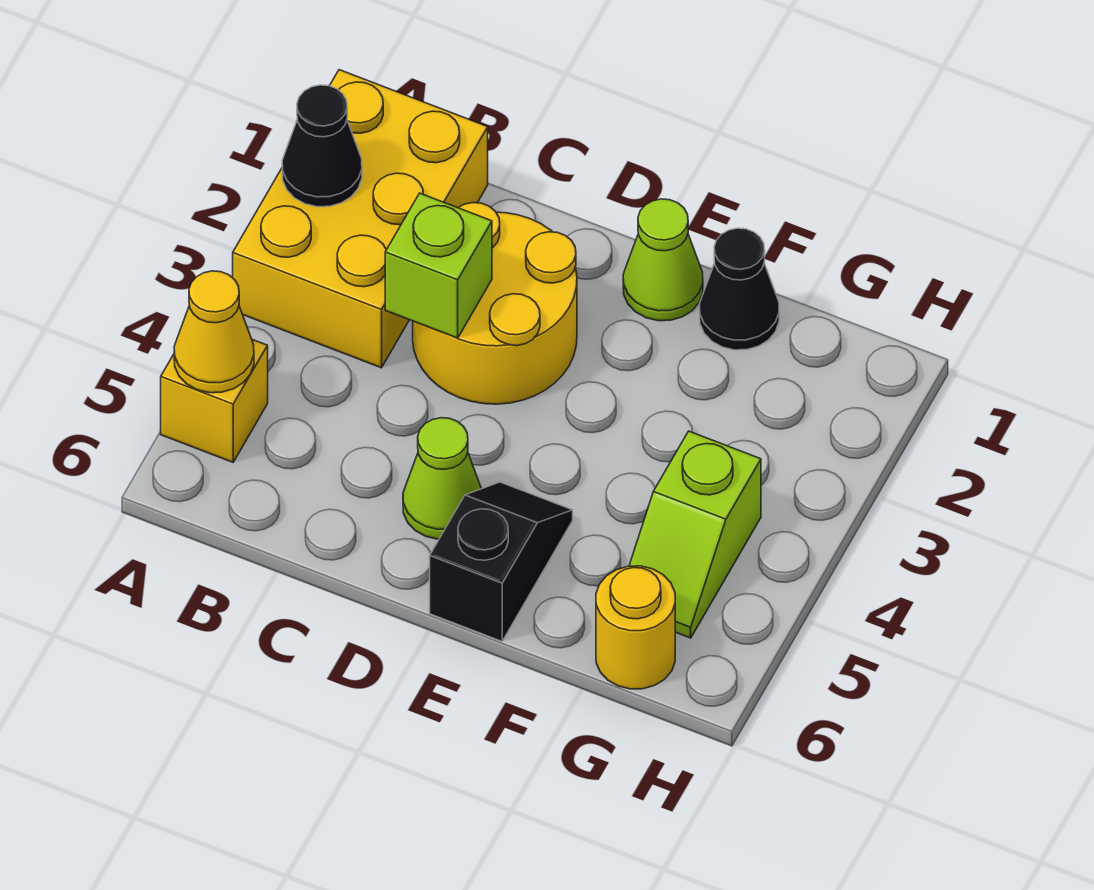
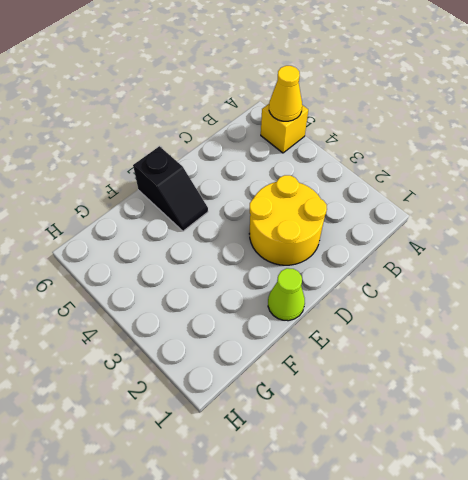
none -> yellow 2x3 brick [233,70,488,368]
none -> lime 1x1 cone [403,418,481,539]
none -> black 1x1 cone [700,228,779,350]

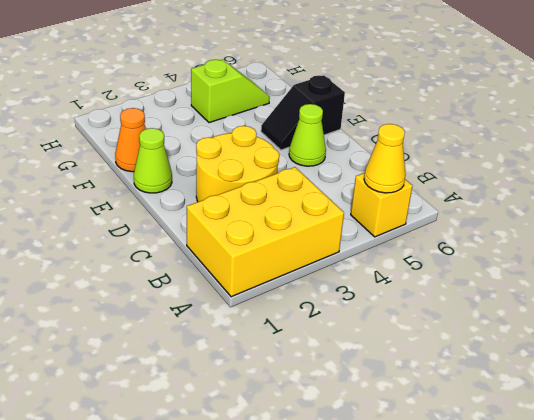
orange 1x1 cone [115,108,146,172] -> black 1x1 cone [700,228,779,350]
none -> yellow 1x1 round brick [596,566,675,689]
none -> black 1x1 cone [282,85,362,207]
none -> lime 1x1 brick [385,193,492,338]

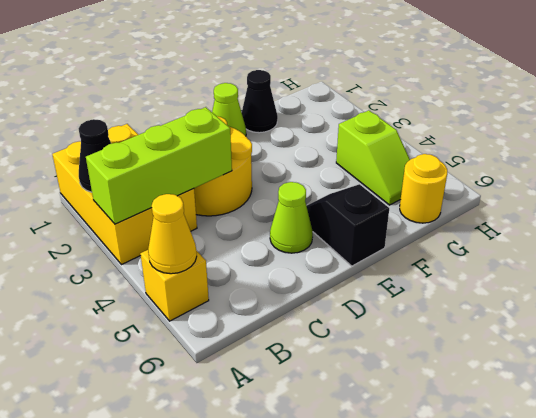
lime 1x3 brick [86,107,232,224] -> lime 1x1 brick [385,193,492,338]

